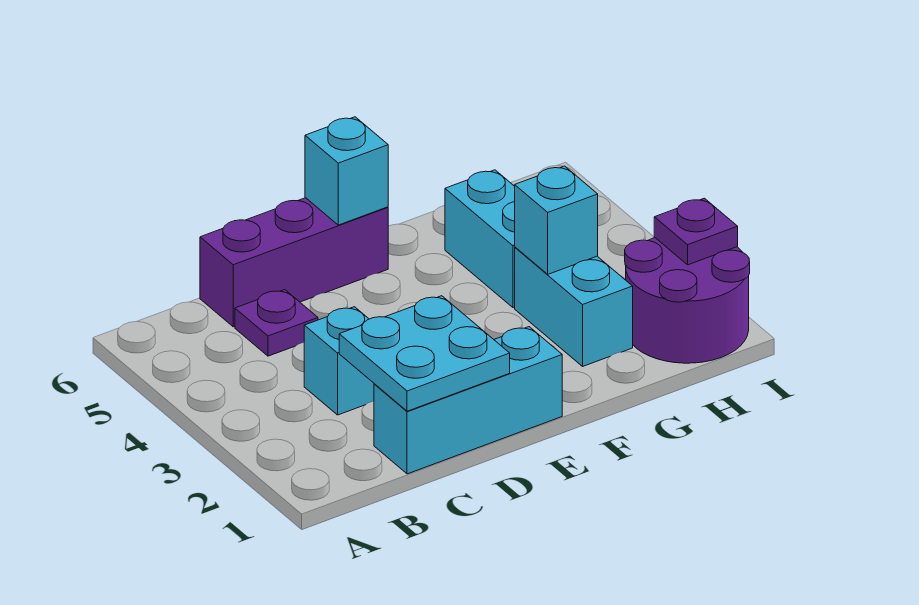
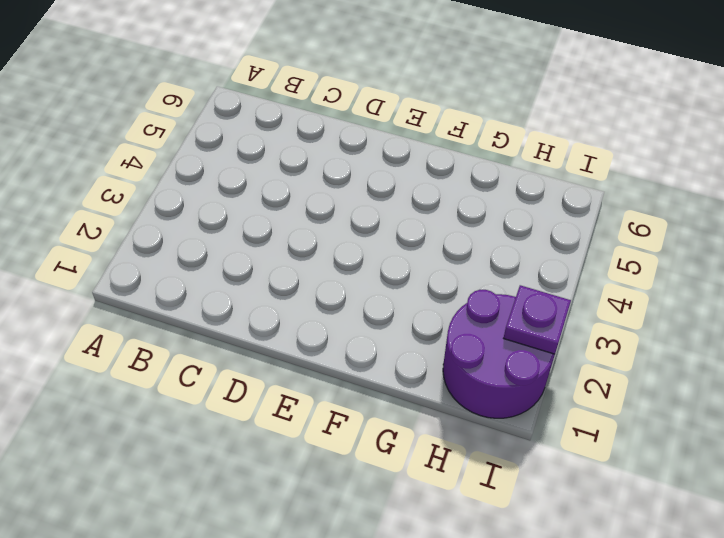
none -> cyan 1x3 brick [374,327,562,474]
none -> cyan 1x1 brick [304,307,374,415]

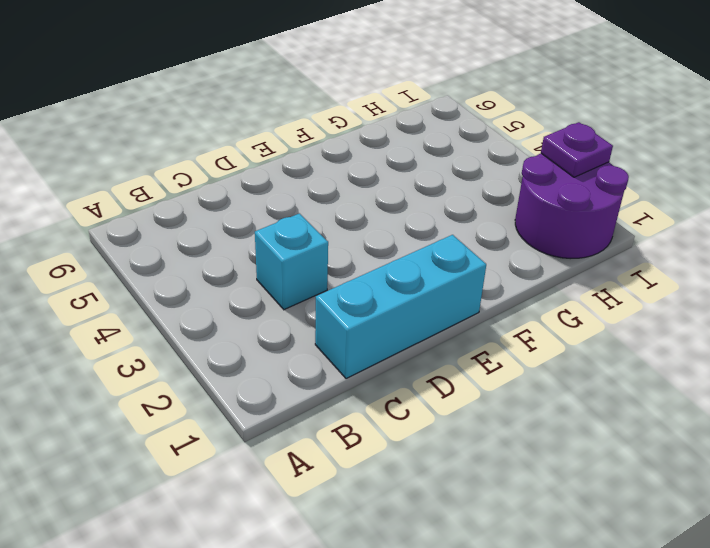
none -> purple 1x1 plate [235,290,318,356]
none -> purple 1x3 brick [200,198,388,327]

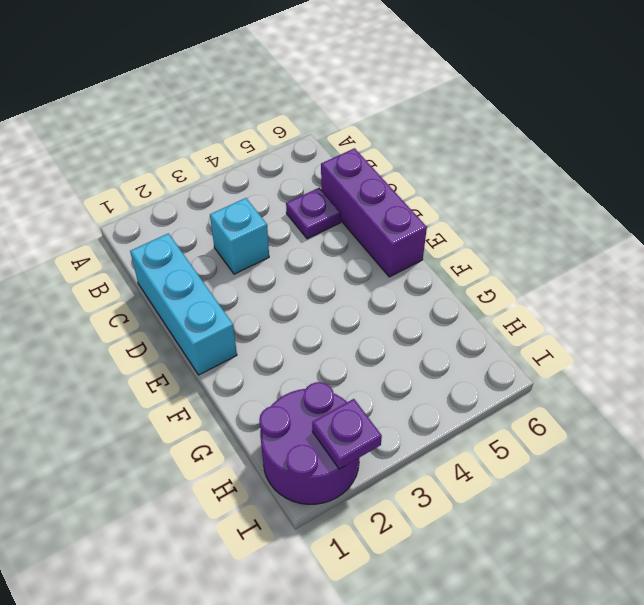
none -> cyan 1x2 brick [515,247,633,366]
none -> cyan 1x2 brick [445,170,515,308]

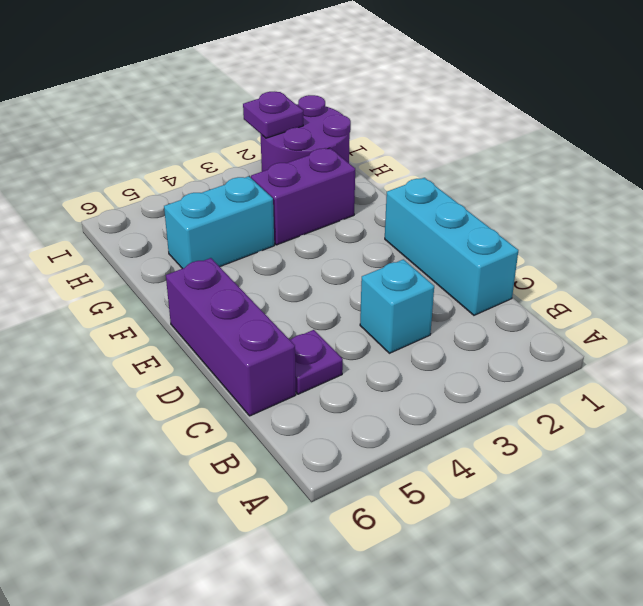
purple 1x2 brick [251,148,355,245] -> cyan 1x2 brick [515,247,633,366]
none -> cyan 2x2 plate [339,296,510,411]
none -> cyan 1x1 brick [305,117,388,225]

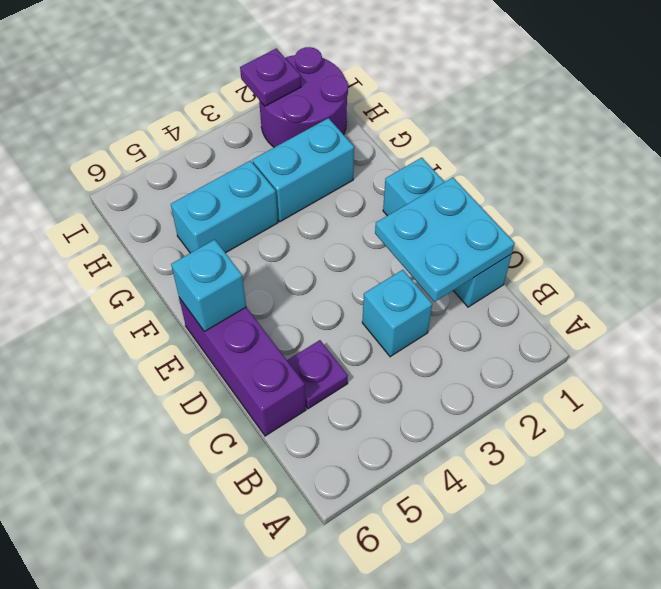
none -> cyan 1x1 brick [515,166,598,274]

